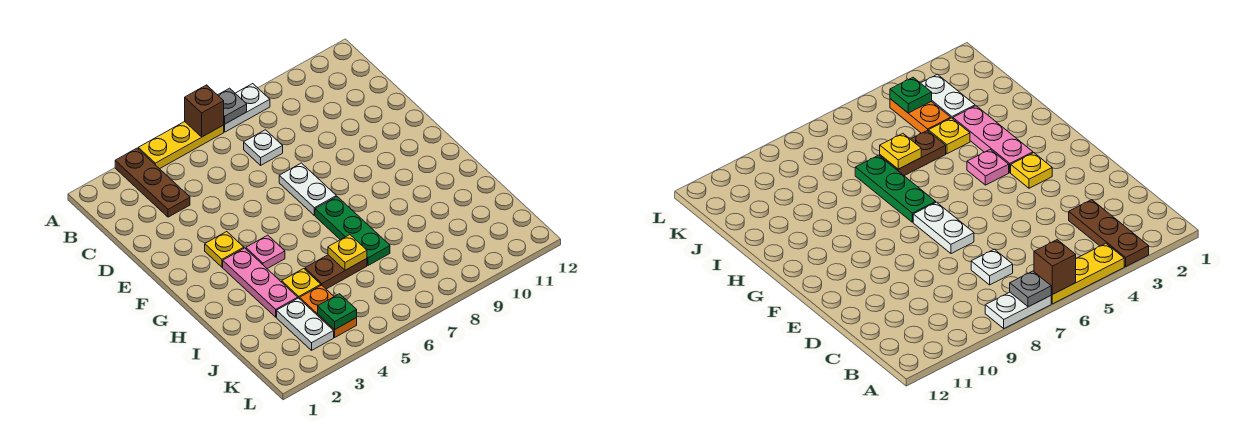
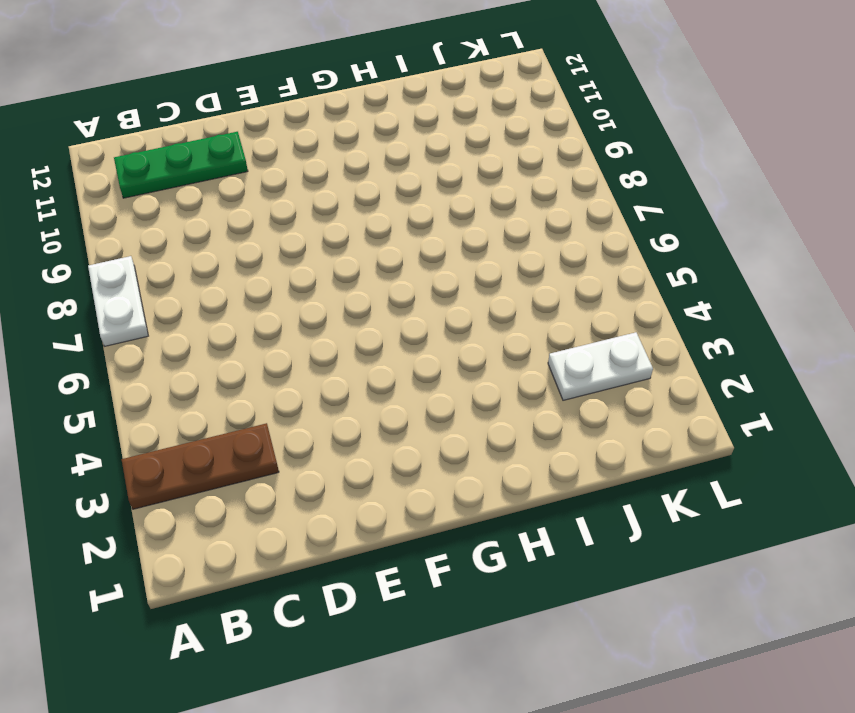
green 1x3 plate [114,132,248,198] -> green 1x3 plate moved to [315,197,390,265]
none -> yellow 1x3 plate [138,122,224,169]
none -> white 1x1 plate [244,130,283,165]
none -> white 1x2 plate [279,163,336,215]

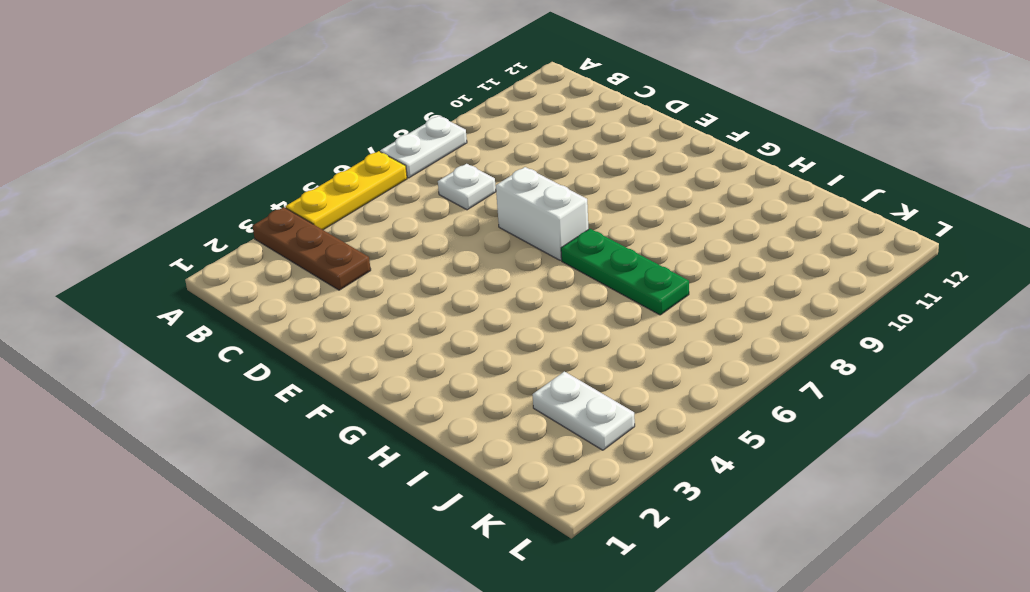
white 1x2 brick [496,167,588,260] -> white 1x2 plate [279,163,336,215]
none -> yellow 1x1 plate [205,232,244,267]
none -> pink 1x3 plate [223,248,298,317]
none -> pink 1x1 plate [246,235,285,269]

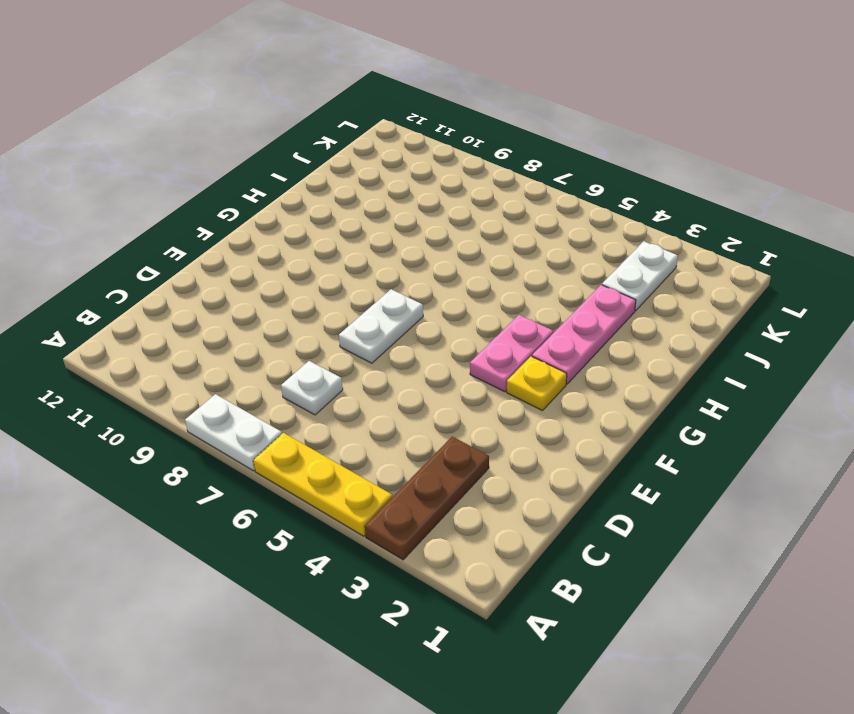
pink 1x2 plate [470,315,553,392] -> pink 1x1 plate [246,235,285,269]
none -> green 1x3 plate [315,197,390,265]
none -> yellow 1x1 plate [282,269,321,299]
none -> brown 1x2 plate [305,255,367,289]

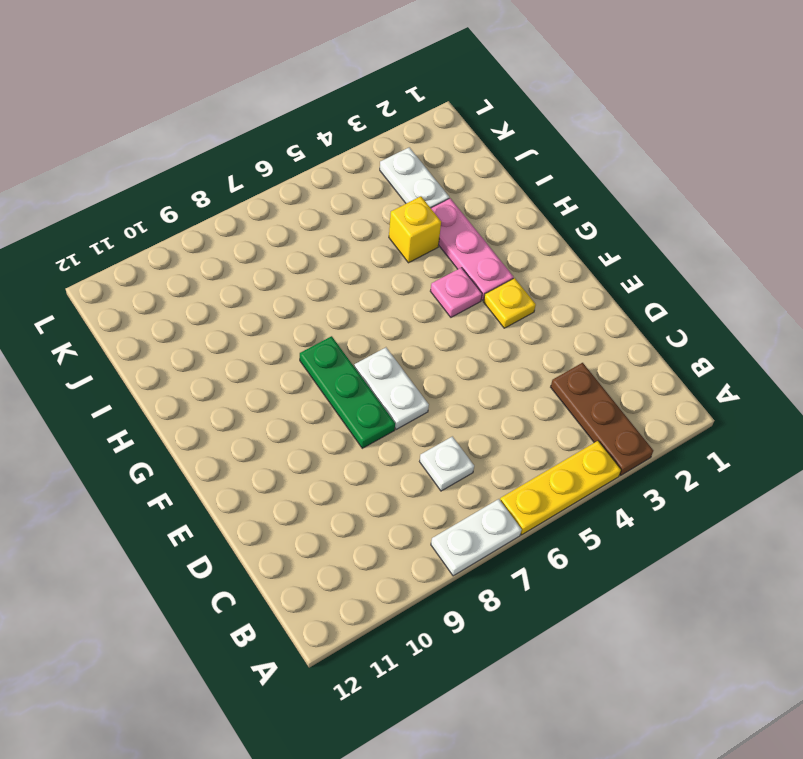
green 1x3 plate [300,336,395,448] -> green 1x3 plate moved to [315,197,390,265]
yellow 1x1 brick [389,196,441,263] -> yellow 1x1 plate [282,269,321,299]
none -> brown 1x2 plate [305,255,367,289]
none -> orange 1x2 plate [300,285,357,337]
none -> brown 1x1 brick [185,85,224,137]

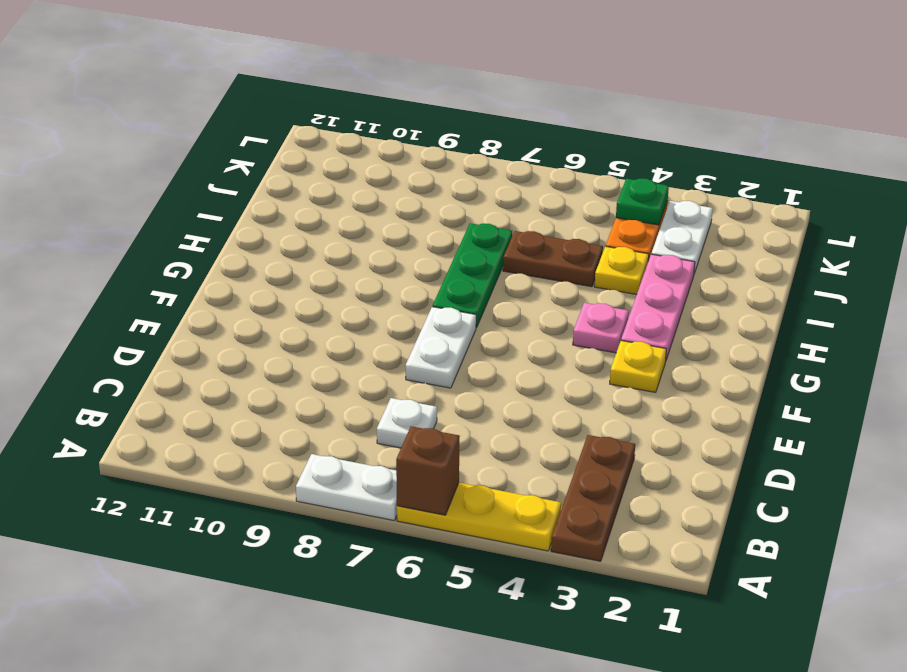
none -> grey 1x1 plate [218,88,247,124]
none -> yellow 1x1 plate [328,235,367,270]

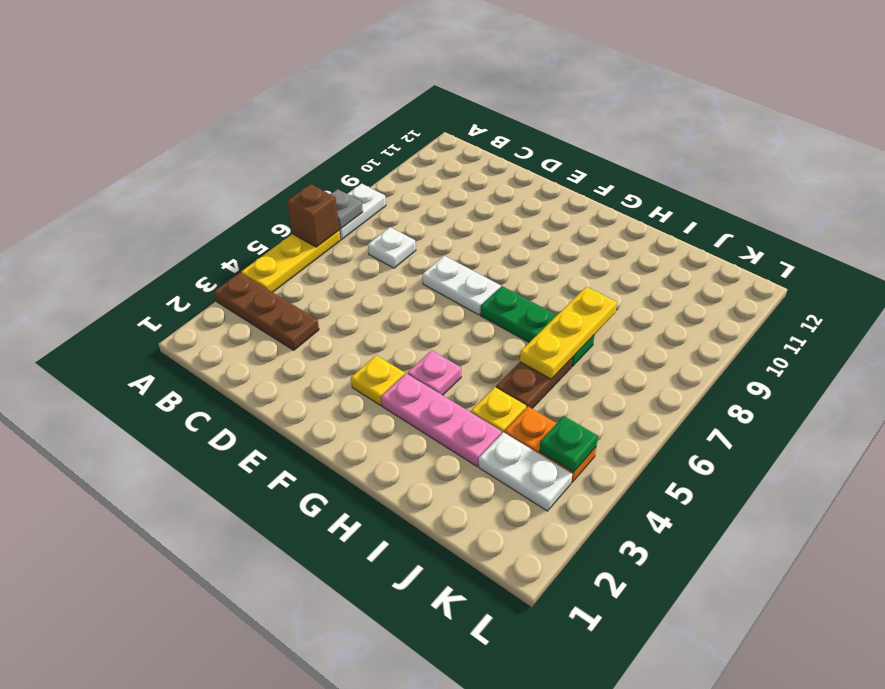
yellow 1x3 plate [520,287,617,379] -> yellow 1x1 plate [328,235,367,270]

